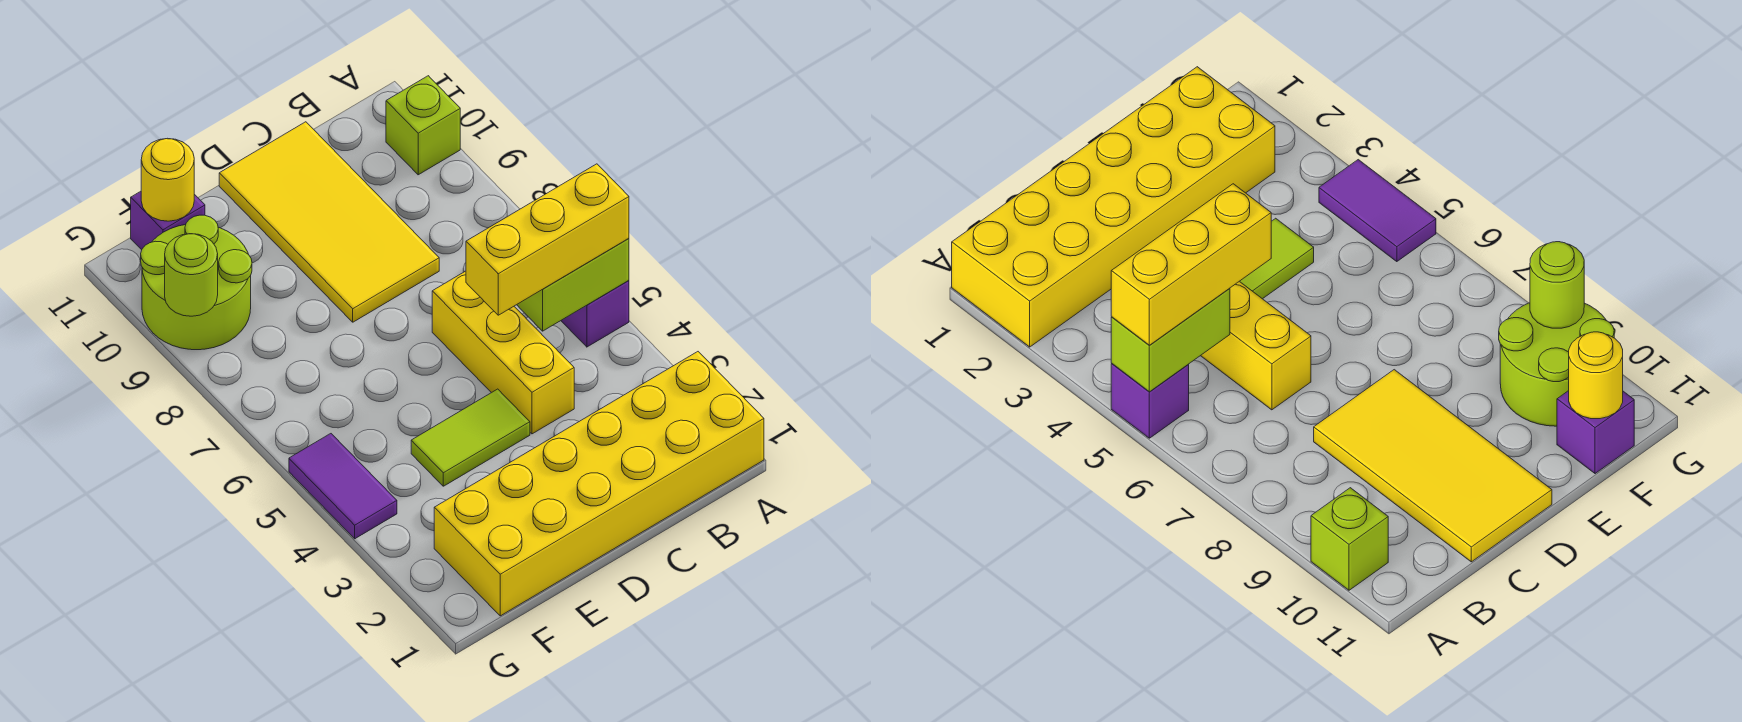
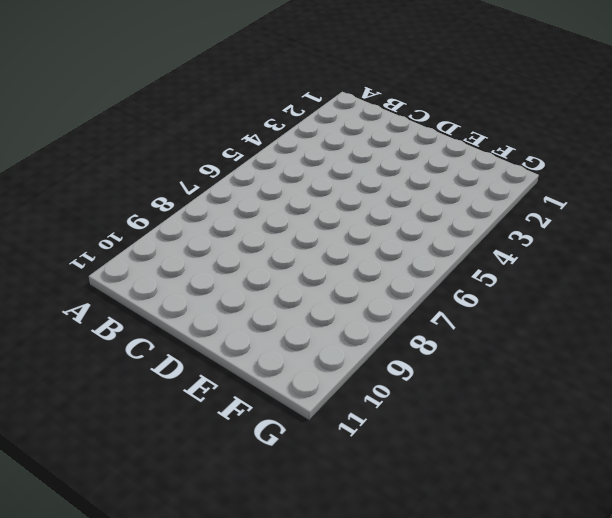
none -> yellow 2x6 brick [434,352,764,616]
none -> purple 1x1 brick [561,281,629,347]
none -> lime 1x1 brick [386,76,460,175]

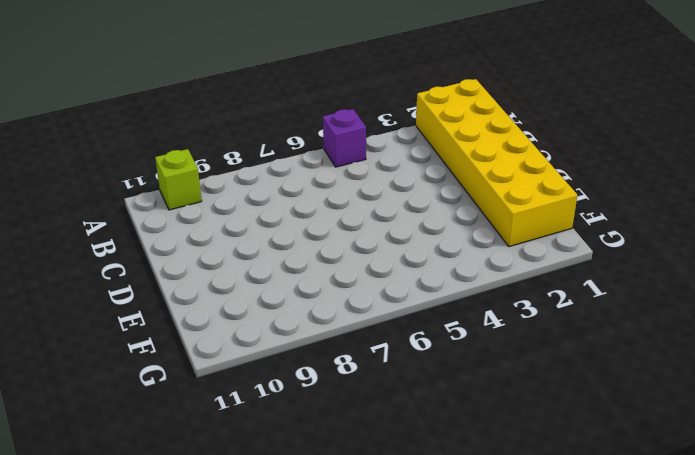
none -> yellow 1x3 brick [432,271,574,434]
none -> yellow 2x4 tile [219,122,439,322]
none -> lime 1x2 tile [411,389,530,486]

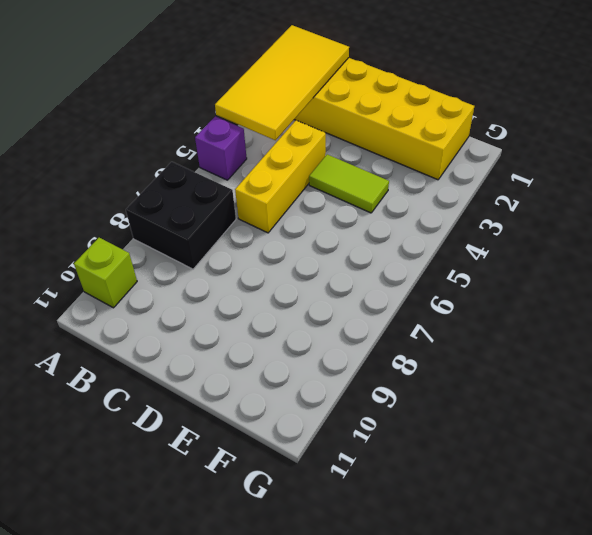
yellow 2x4 tile [215,25,349,140] -> yellow 2x4 tile moved to [219,122,439,322]
black 2x2 brick [126,162,236,269] -> none
none -> lime 2x2 round brick [141,215,252,350]
none -> purple 1x1 brick [131,191,205,250]
none -> purple 1x2 tile [289,434,397,539]

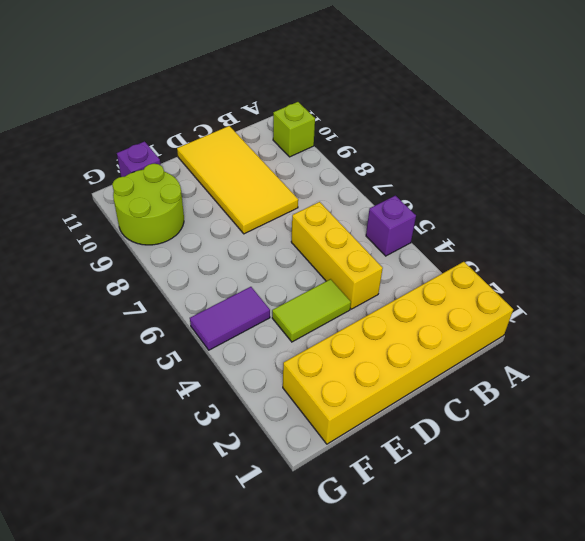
purple 1x2 tile [190,287,270,350] -> purple 1x2 tile turned to [289,434,397,539]
none -> lime 1x2 brick [517,238,629,331]
none -> yellow 1x1 round brick [141,139,194,221]
none -> lime 1x1 round brick [165,234,218,316]

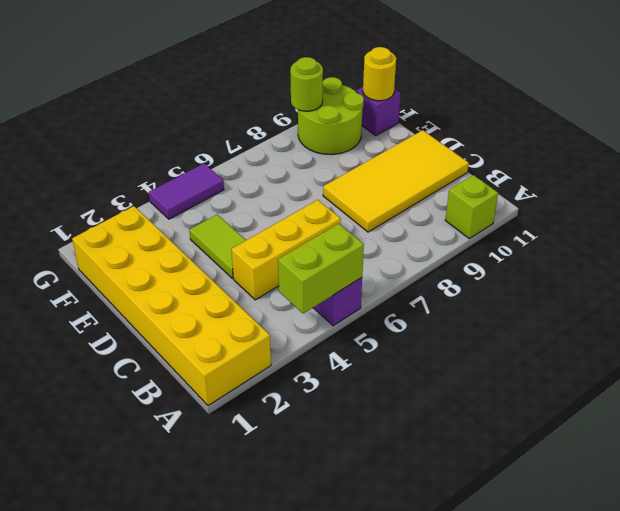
lime 1x2 brick [278,224,364,314] -> lime 1x2 brick turned to [517,238,629,331]
none -> yellow 1x3 brick [466,164,629,315]

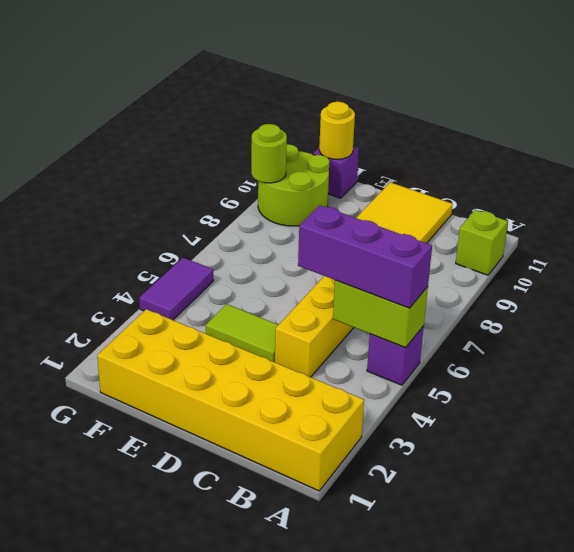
purple 1x3 brick [298,205,432,308] -> yellow 1x3 brick [466,164,629,315]

